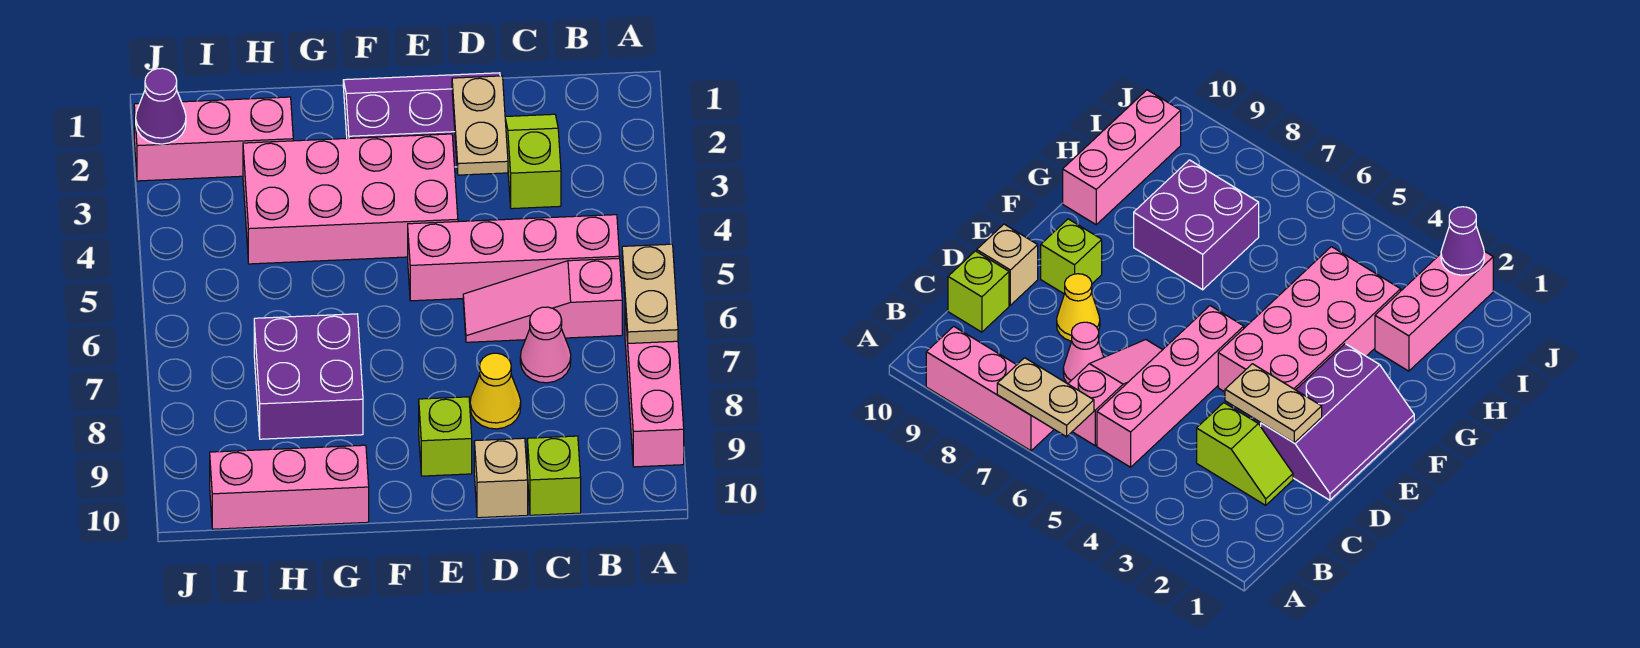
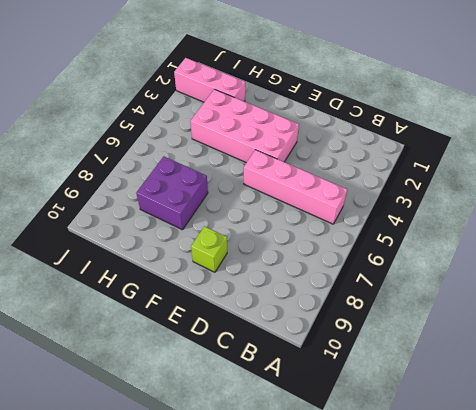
none -> pink 1x3 brick [625,310,684,467]
none -> pink 1x3 slope [463,258,622,342]
none -> lime 1x2 slope [505,114,561,209]

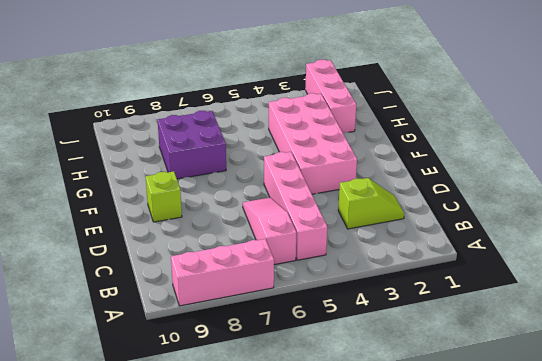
none -> pink 1x1 cone [520,307,571,383]
none -> lime 1x1 brick [527,436,581,515]
none -> purple 2x3 slope [343,73,500,167]

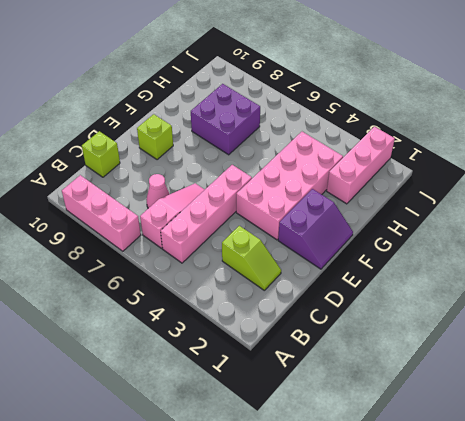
purple 2x2 slope [278,189,353,269] -> purple 2x3 slope [343,73,500,167]
none -> yellow 1x1 cone [470,353,521,429]
none -> tan 1x1 brick [474,438,528,518]
none -> pink 1x3 brick [210,445,369,529]

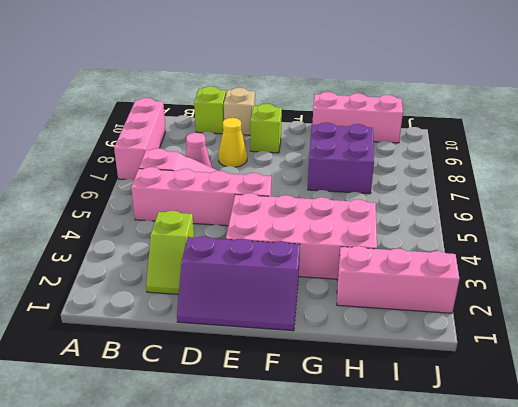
none -> tan 1x2 plate [622,244,678,343]
none -> tan 1x2 plate [452,76,508,175]
none -> purple 1x1 cone [136,68,186,144]

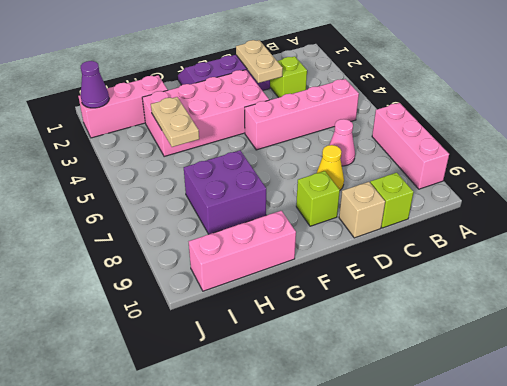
tan 1x2 plate [151,97,199,147] -> tan 1x2 plate moved to [622,244,678,343]
none -> pink 1x3 slope [463,258,622,342]

